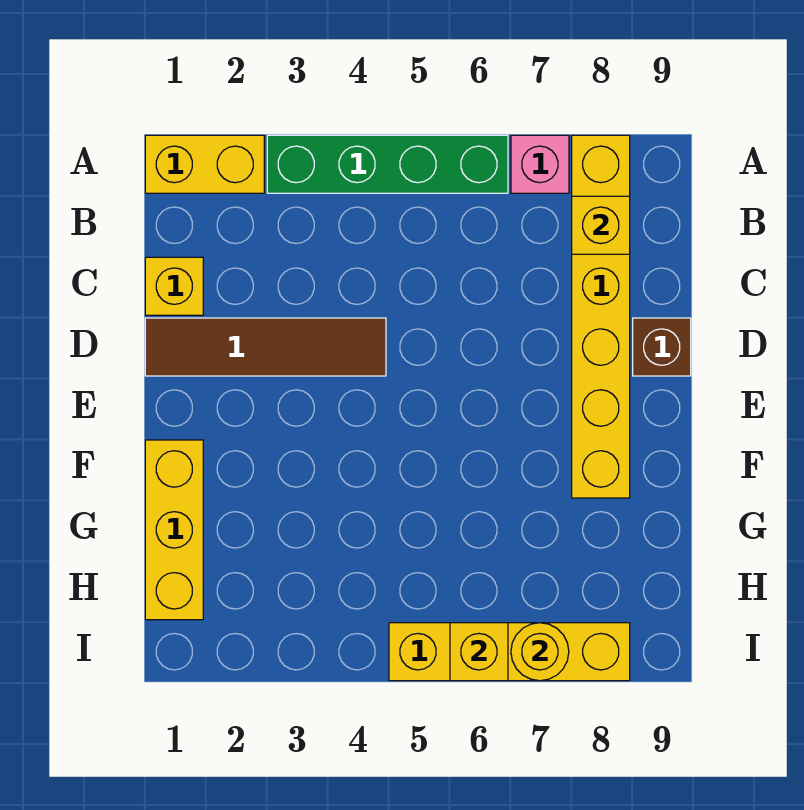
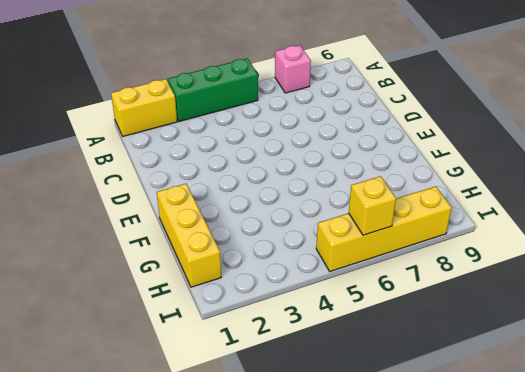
green 1x3 brick [168,58,258,121] -> green 1x4 brick [267,135,508,193]
none -> yellow 1x6 brick [572,135,630,498]
none -> yellow 1x1 brick [145,257,203,315]
none -> brown 1x4 tile [145,318,386,376]

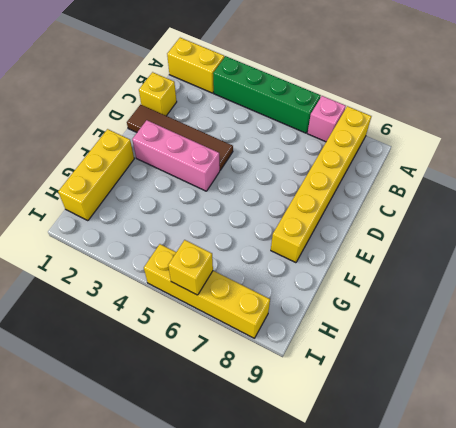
pink 1x3 brick [132,120,220,191] -> none
none -> brown 1x1 brick [633,318,691,376]
none -> yellow 1x1 brick [572,196,630,254]
none -> yellow 1x1 round brick [511,623,569,681]

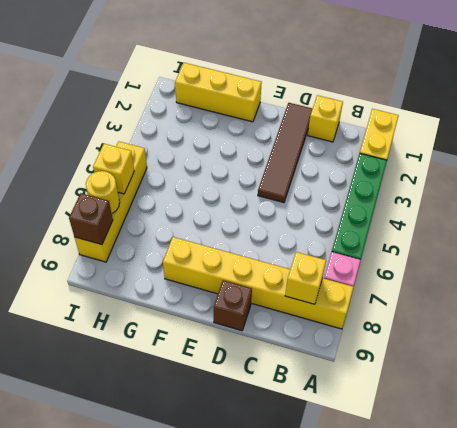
brown 1x1 brick [69,193,113,245] -> none

